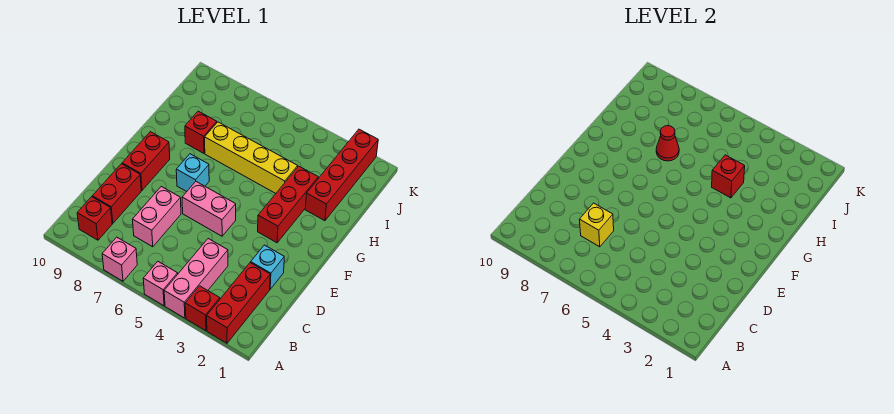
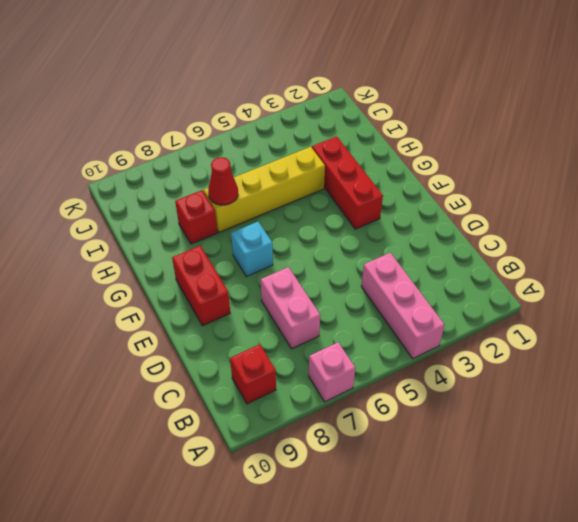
none -> red 1x3 brick [207,263,270,343]
none -> red 1x1 brick [185,286,220,331]
none -> pink 1x1 brick [143,261,178,306]

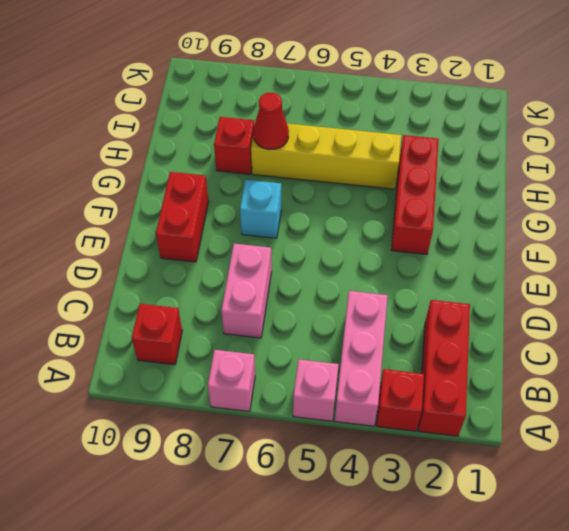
none -> red 1x2 brick [92,164,141,223]
none -> cyan 1x1 brick [251,245,284,289]
none -> pink 1x2 brick [182,182,236,236]

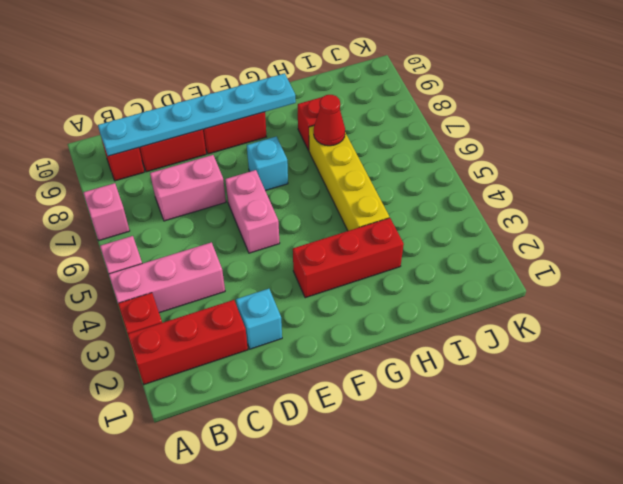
cyan 1x6 plate [98,73,296,156] -> none
none -> red 1x4 brick [305,129,378,221]
none -> yellow 1x1 brick [579,203,614,247]
none -> red 1x1 brick [712,155,745,198]

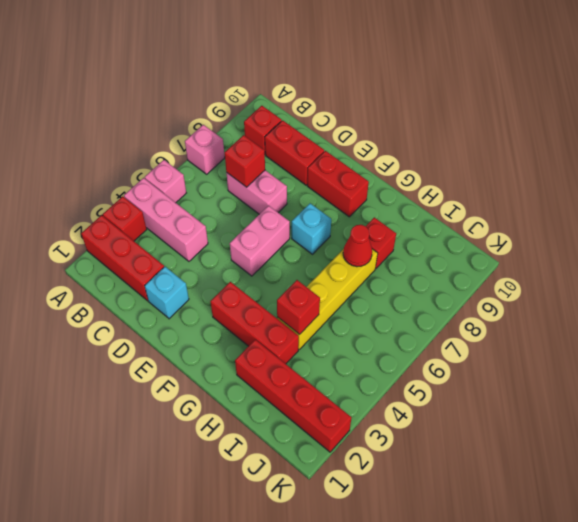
red 1x1 brick [225,135,265,187] -> yellow 1x1 brick [579,203,614,247]

